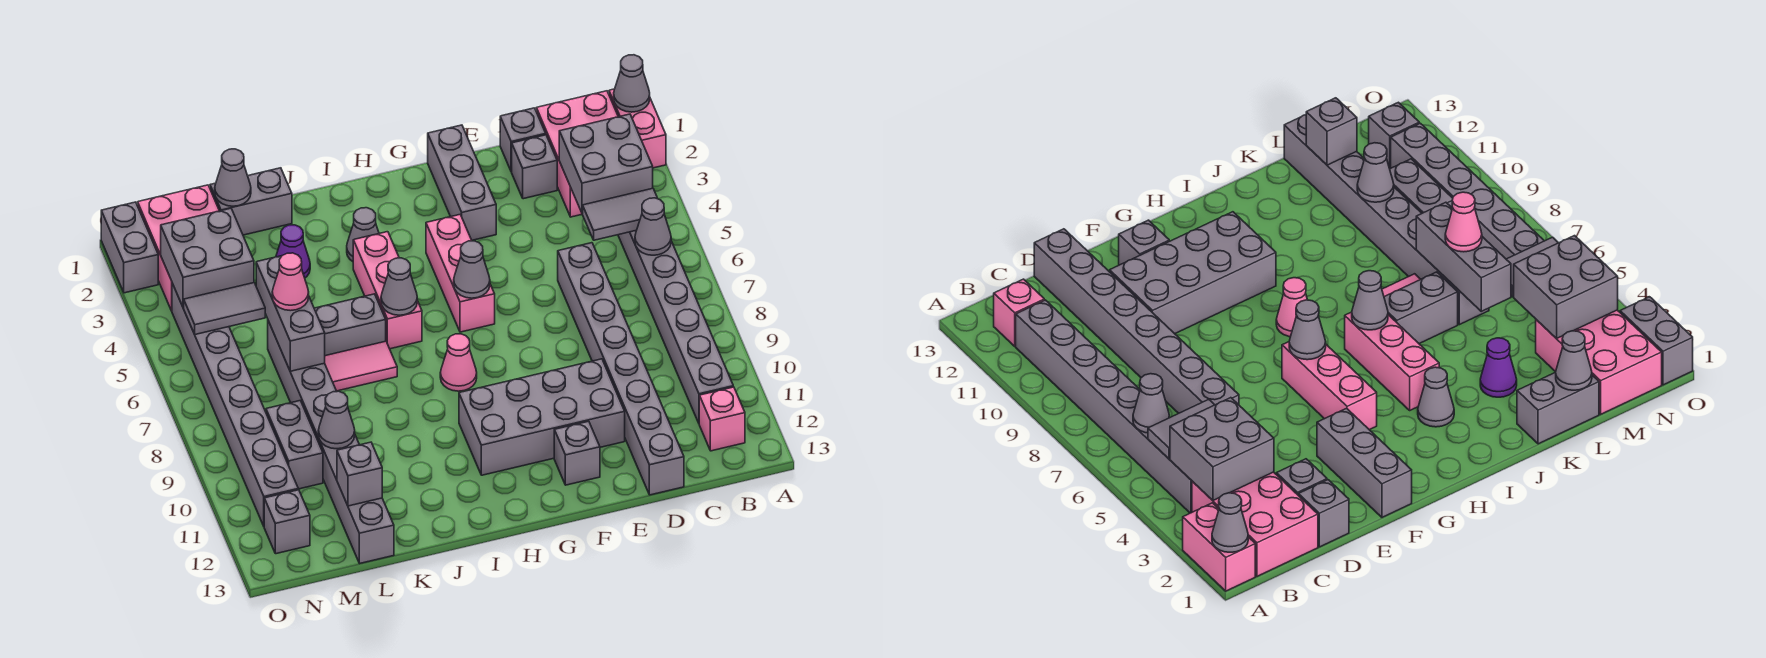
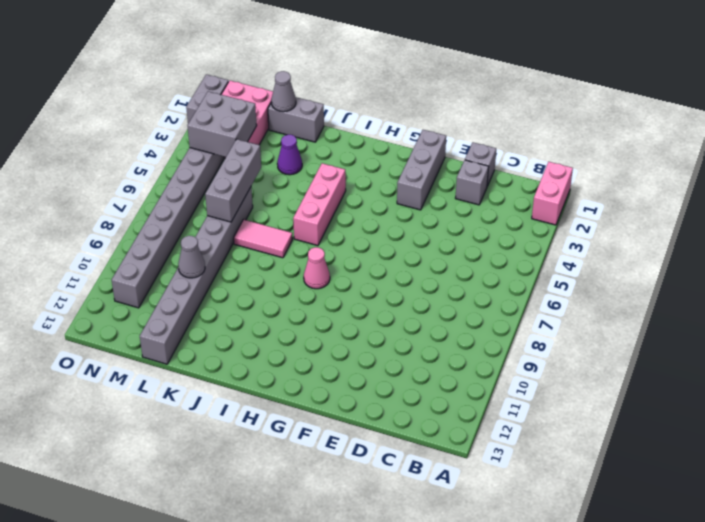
none -> pink 2x3 brick [536,91,618,217]
none -> grey 1x8 brick [618,231,733,423]
none -> pink 1x1 brick [699,387,745,451]
none -> grey 1x8 brick [558,243,684,495]

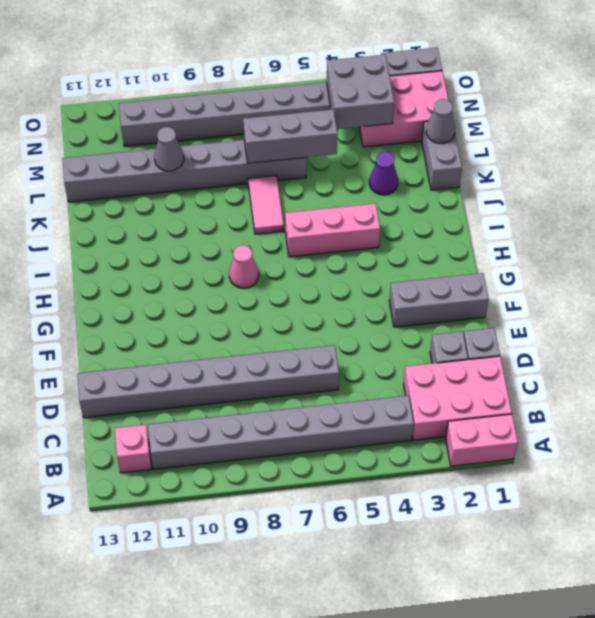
none -> grey 2x4 brick [459,359,625,475]
none -> grey 1x1 brick [554,421,600,485]
none -> pink 1x3 brick [426,215,495,332]
none -> grey 1x1 cone [347,208,379,261]

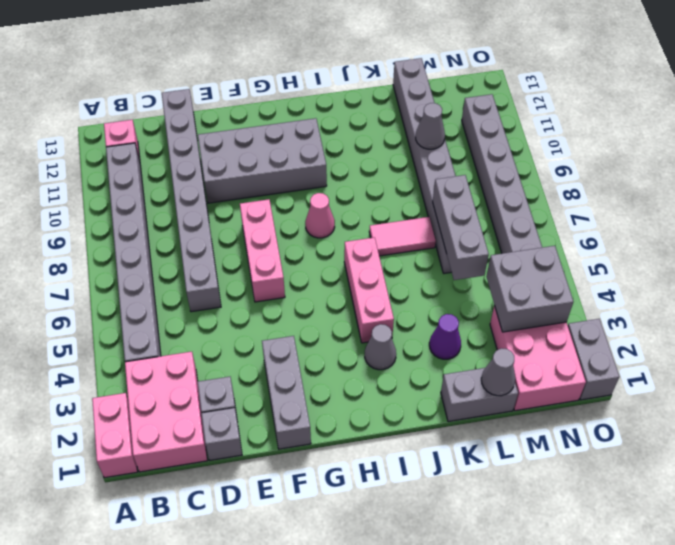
pink 1x3 brick [240,199,285,302] -> pink 1x3 brick moved to [426,215,495,332]
none -> grey 1x1 brick [554,421,600,485]
none -> grey 1x2 brick [314,294,386,356]
none -> grey 1x2 brick [266,401,323,489]
none -> grey 1x1 brick [264,490,310,554]

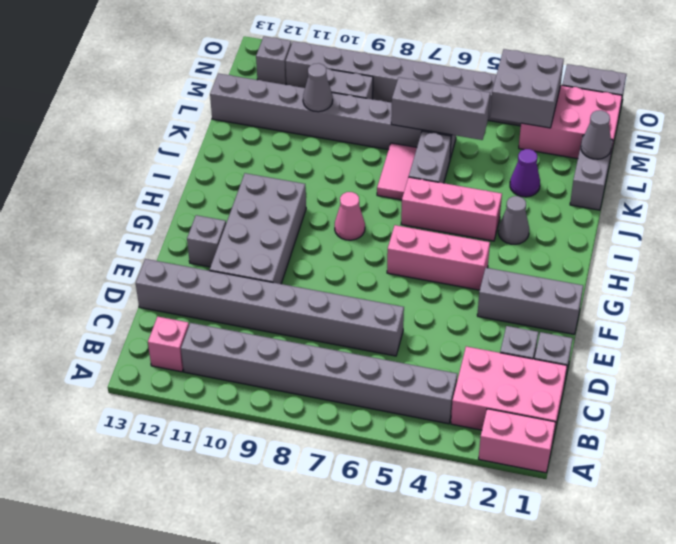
none -> grey 1x1 cone [614,55,650,112]
none -> grey 2x2 brick [559,114,653,213]
none -> grey 1x2 tile [583,188,658,240]
none -> grey 1x1 cone [635,198,671,255]

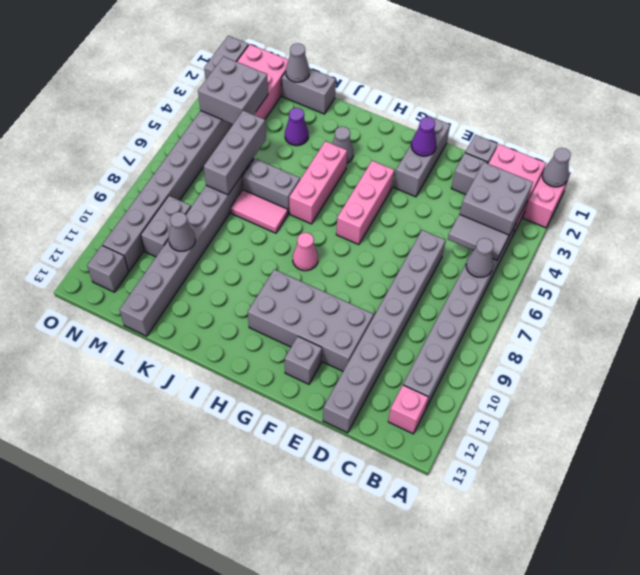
purple 1x1 cone [411,117,437,156] -> none
none -> grey 1x1 cone [454,241,490,298]
none -> grey 1x1 cone [381,258,417,315]
none -> grey 1x1 brick [337,442,382,506]
none -> grey 1x2 tile [184,283,265,335]

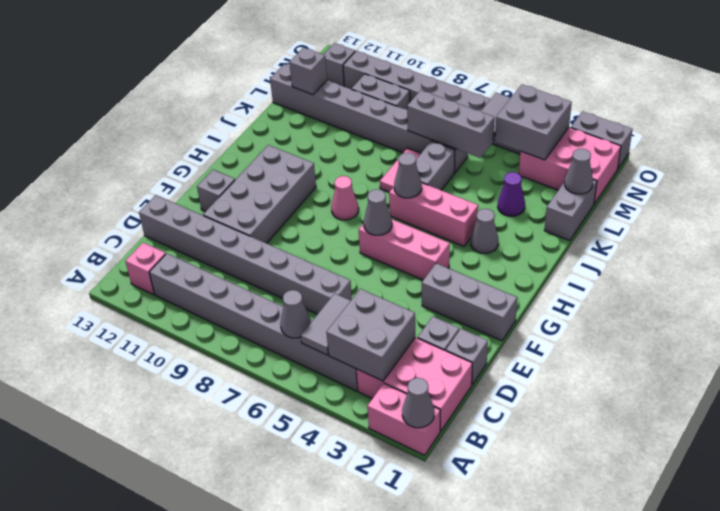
none -> grey 1x1 cone [318,391,355,449]
none -> pink 1x1 cone [272,253,309,311]

